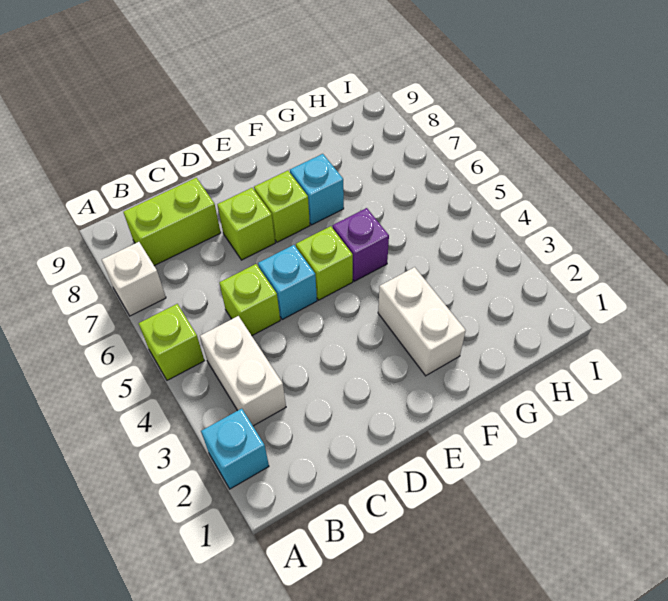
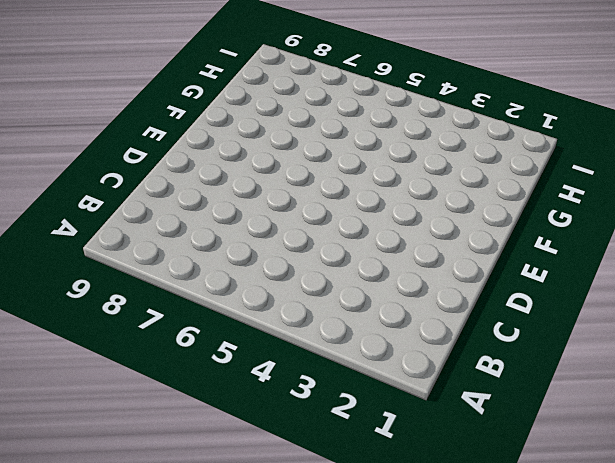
none -> cyan 1x1 brick [201,409,269,489]
none -> lime 1x1 brick [139,304,204,380]
none -> white 1x1 brick [102,242,166,316]

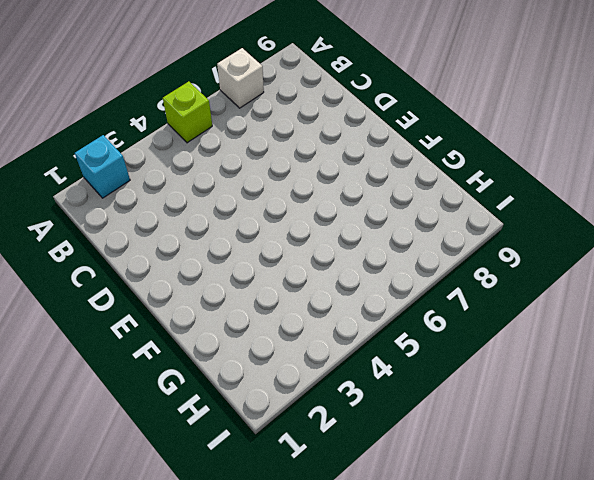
none -> white 1x2 brick [200,316,286,426]
none -> lime 1x2 brick [124,178,221,266]
none -> lime 1x1 brick [219,264,280,336]

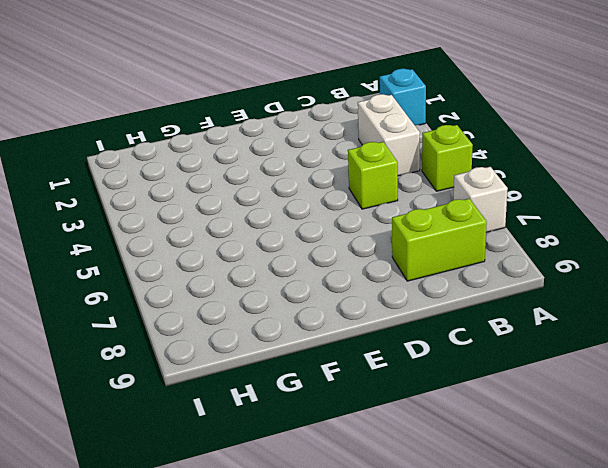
none -> cyan 1x1 brick [258,245,317,320]
none -> lime 1x1 brick [217,188,275,260]
none -> lime 1x1 brick [296,226,353,300]

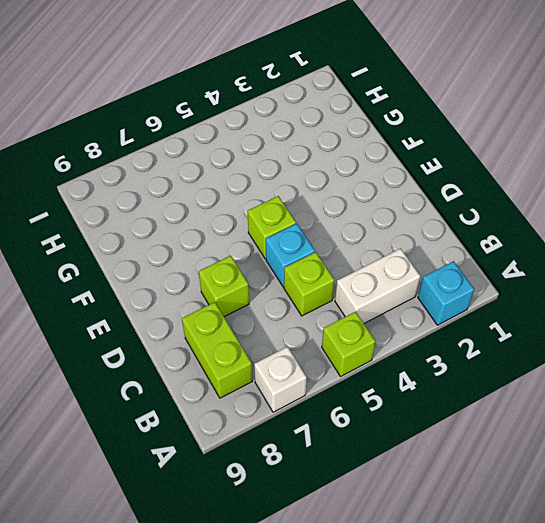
none -> lime 1x1 brick [254,170,310,242]
none -> white 1x2 brick [378,267,466,376]
none -> purple 1x1 brick [333,208,389,281]

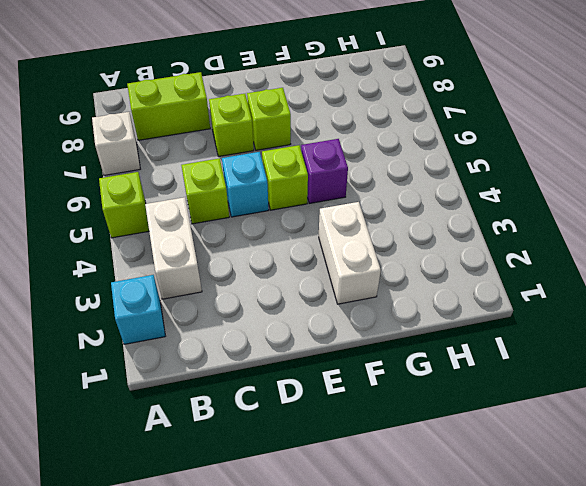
none -> cyan 1x1 brick [290,154,344,225]

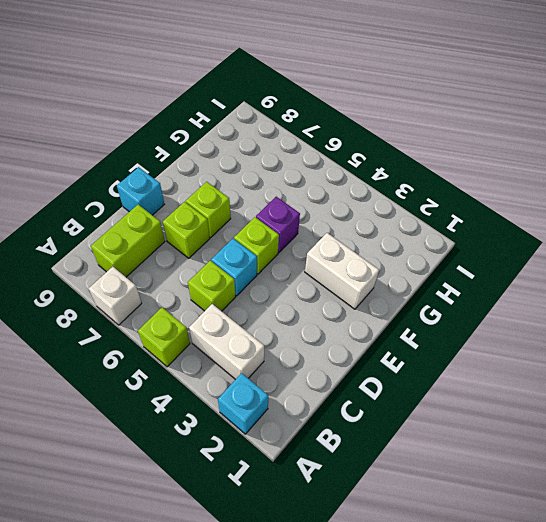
cyan 1x1 brick [117,167,164,215] -> cyan 1x1 brick moved to [290,154,344,225]

